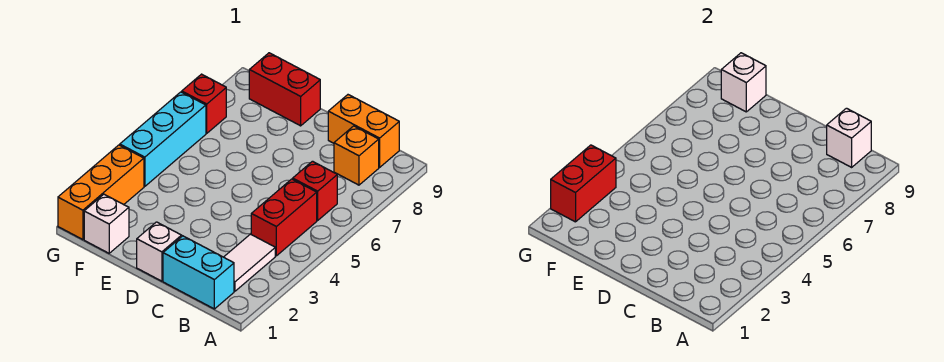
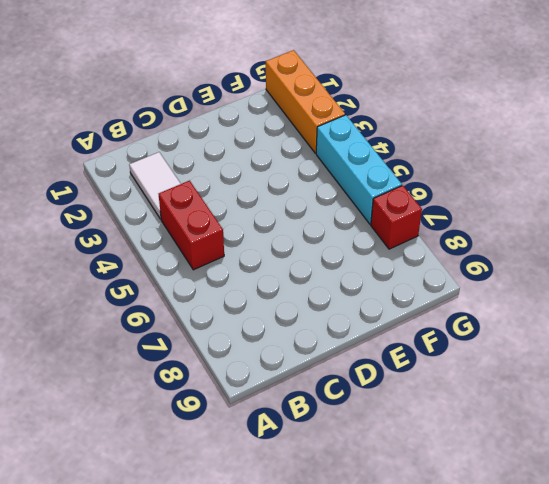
none -> cyan 1x2 brick [163,236,234,309]
none -> red 1x1 brick [293,161,337,220]
none -> orange 1x1 brick [334,126,379,185]

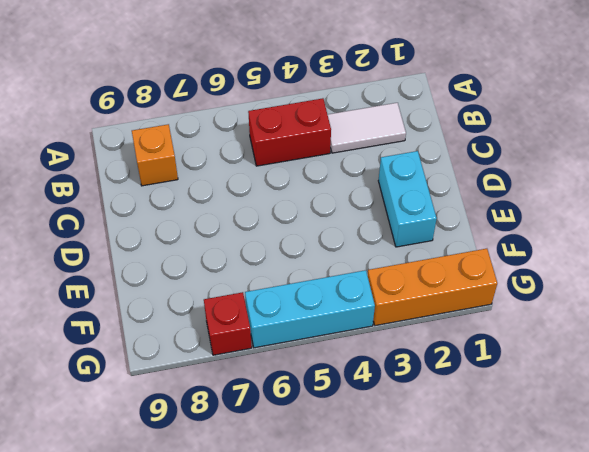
cyan 1x2 brick [378,151,437,247] -> cyan 1x2 brick moved to [163,236,234,309]
none -> red 1x1 brick [293,161,337,220]
none -> orange 1x2 brick [328,95,399,167]
none -> white 1x1 brick [137,222,182,281]

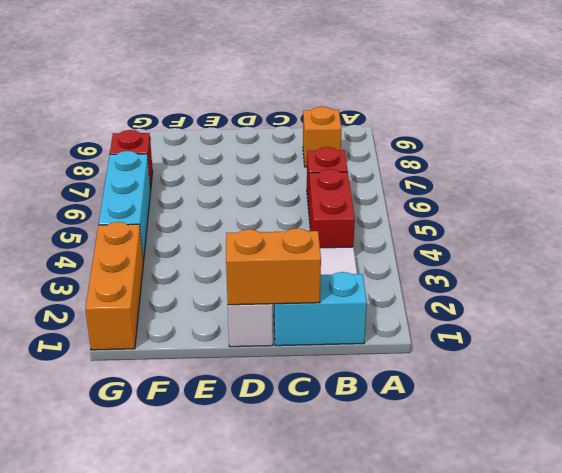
orange 1x2 brick [226,228,321,305] -> orange 1x2 brick moved to [328,95,399,167]
none -> red 1x2 brick [249,53,320,126]
none -> white 1x1 brick [84,194,129,253]
none -> white 1x1 brick [827,108,871,167]

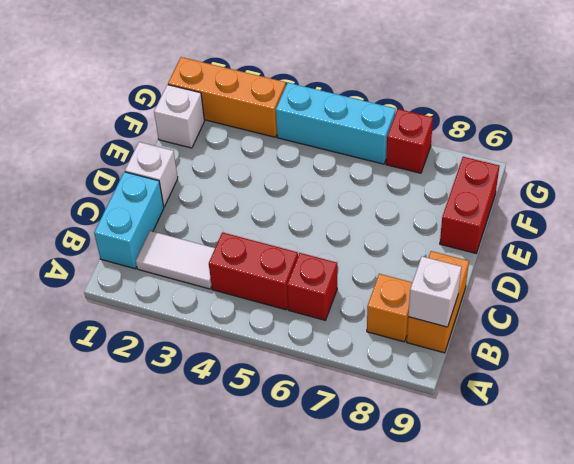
none -> white 1x1 brick [721,53,766,112]
none -> red 1x2 brick [551,145,616,222]

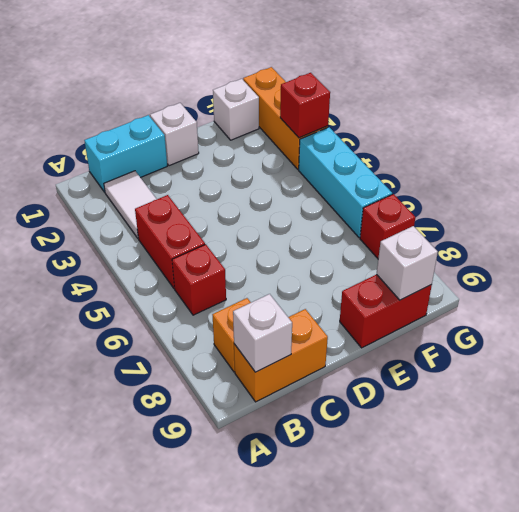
red 1x1 brick [280,73,330,138] -> red 1x2 brick [551,145,616,222]

